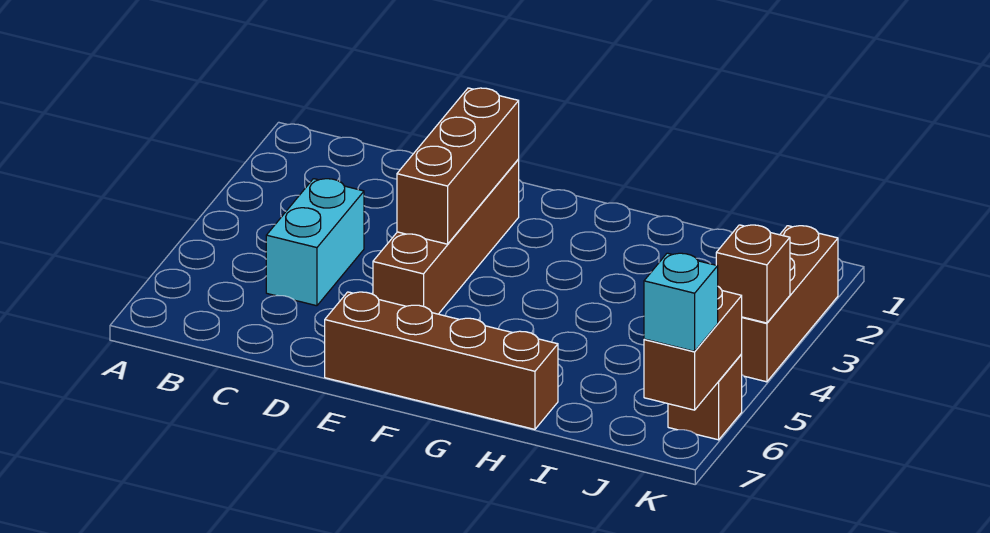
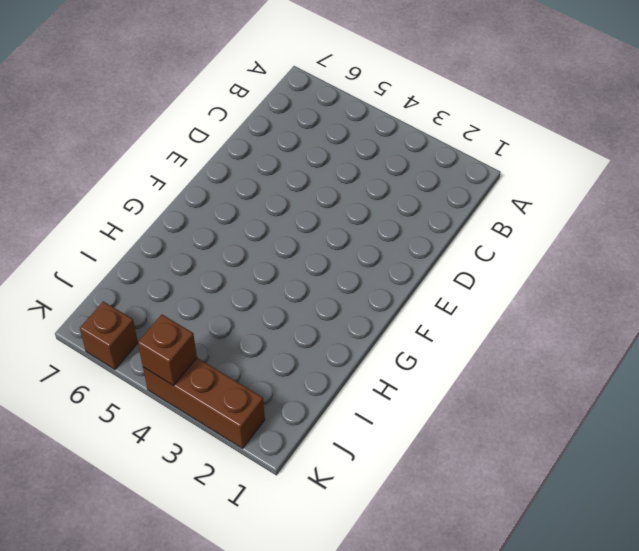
none -> cyan 1x2 brick [266,179,364,306]
none -> brown 1x4 brick [373,159,519,314]

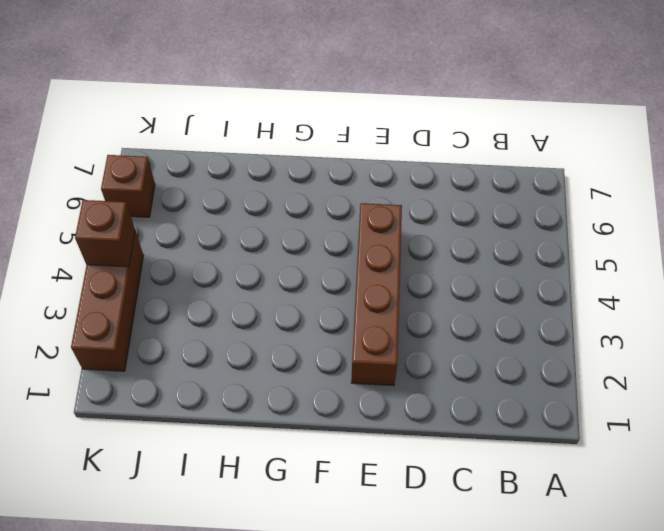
none -> cyan 1x2 brick [266,179,364,306]
none -> brown 1x4 brick [325,292,558,429]

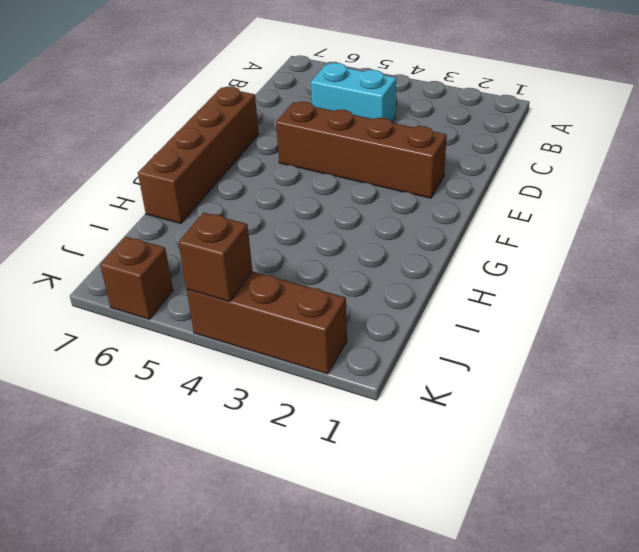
none -> brown 1x3 brick [397,88,519,244]
none -> brown 1x2 brick [644,287,742,410]

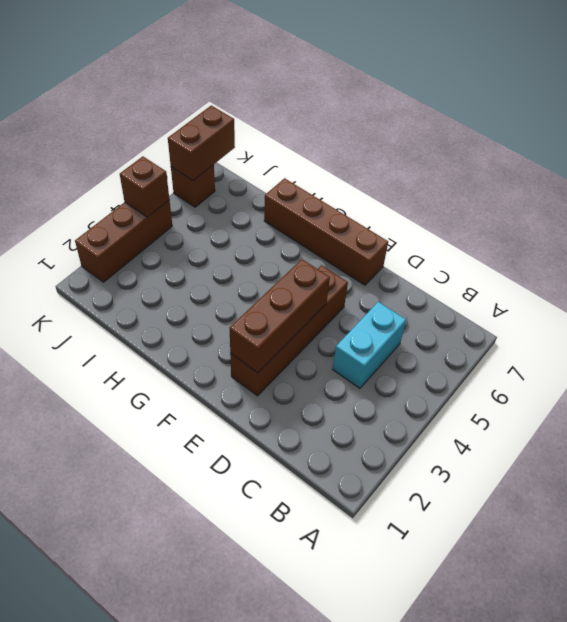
none -> cyan 1x1 brick [644,253,718,351]

